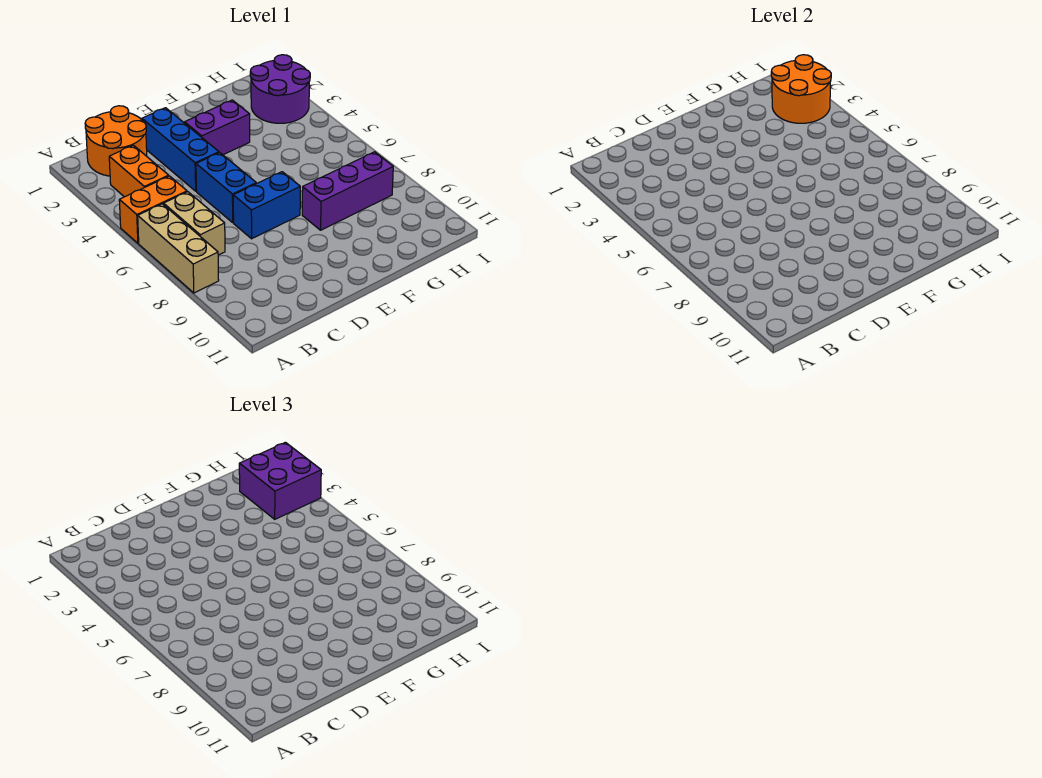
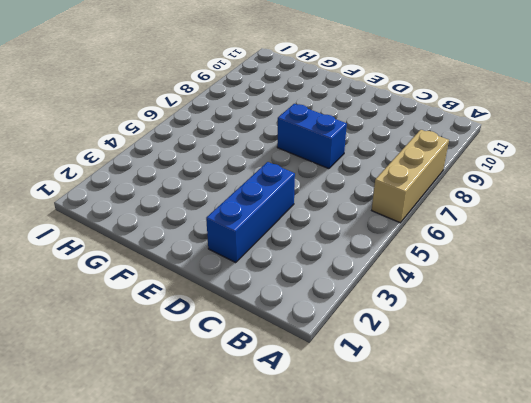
none -> orange 1x2 brick [119,176,187,243]
none -> orange 2x2 round brick [85,106,147,176]
none -> orange 1x2 brick [109,145,169,197]

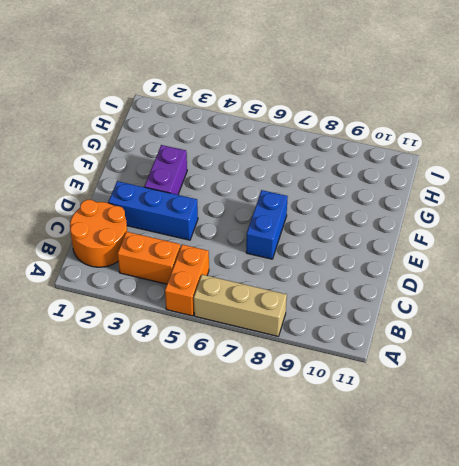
none -> tan 1x2 brick [164,192,225,255]
none -> blue 1x2 brick [196,153,256,222]
none -> purple 1x3 brick [302,152,393,230]

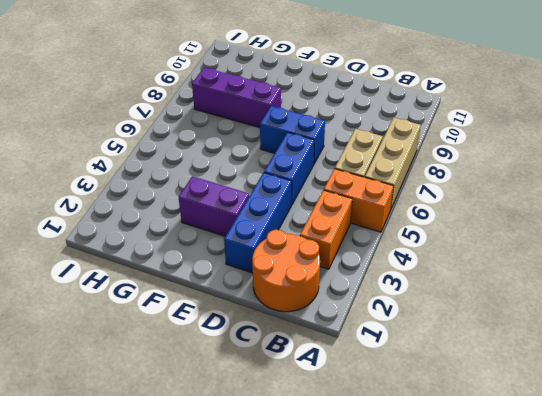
none -> purple 2x2 round brick [250,55,310,123]
none -> orange 2x2 round brick [771,55,831,123]
none -> purple 2x2 brick [239,442,321,519]

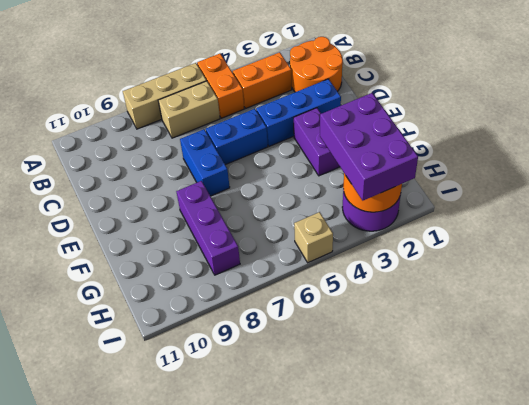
purple 2x3 brick [320,93,418,200] -> purple 2x2 brick [239,442,321,519]
tan 1x1 brick [294,212,333,263] -> none

